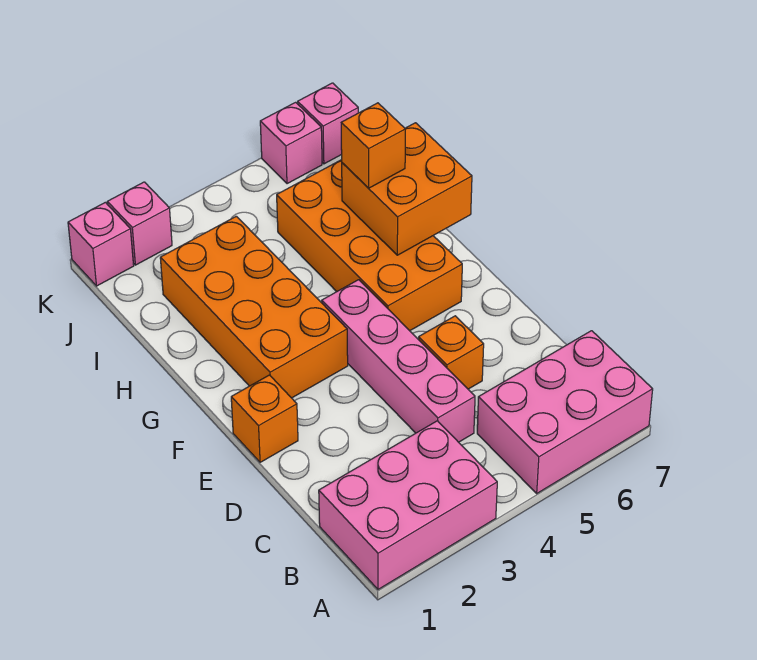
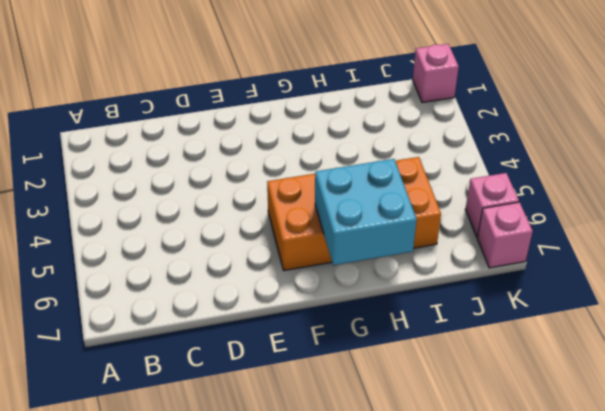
cyan 2x2 brick [315,159,417,265] -> orange 2x2 brick [342,123,472,255]
none -> pink 2x3 brick [319,421,497,589]
none -> pink 2x3 brick [477,331,653,493]
none -> pink 1x4 brick [322,280,475,442]

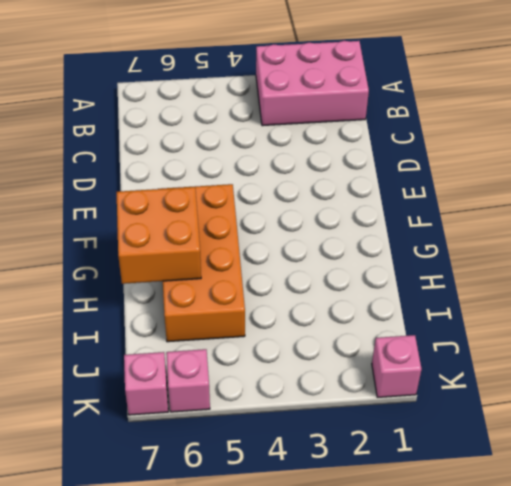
none -> pink 2x3 brick [477,331,653,493]
none -> pink 1x4 brick [322,280,475,442]
none -> orange 1x1 brick [419,316,484,389]

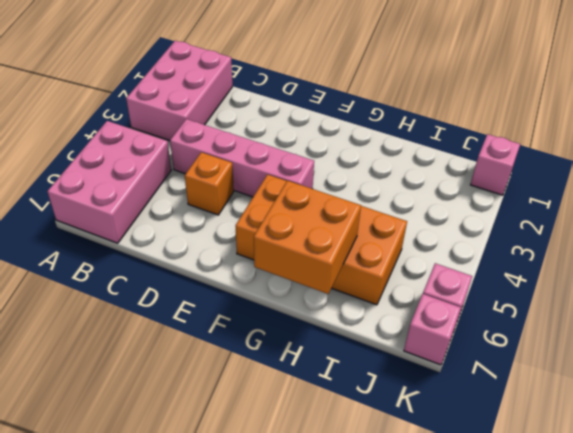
none -> orange 1x1 brick [231,375,298,462]
none -> orange 2x4 brick [160,216,348,398]
none -> pink 1x1 brick [107,182,172,265]

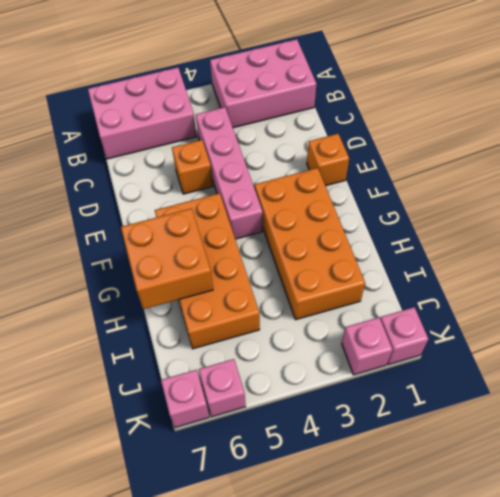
none -> orange 1x1 brick [341,103,405,188]

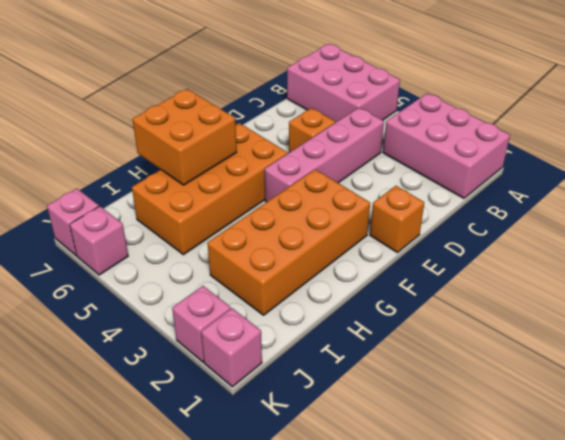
none -> orange 1x1 brick [341,103,405,188]

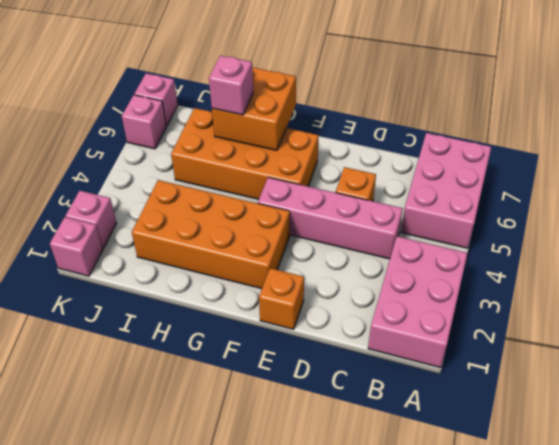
pink 1x1 brick [209,56,253,115] -> orange 1x1 brick [341,103,405,188]

